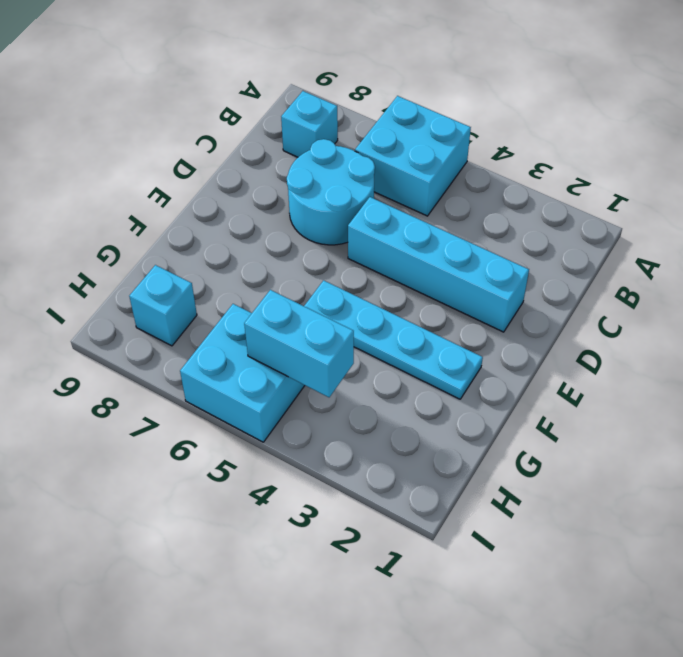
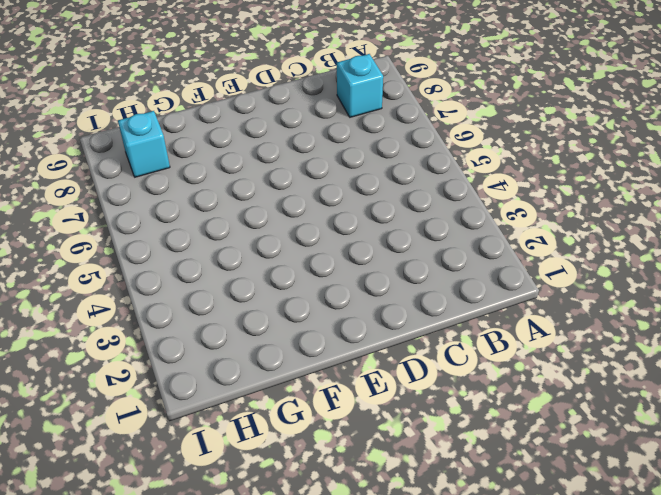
none -> cyan 2x2 brick [355,96,471,216]
none -> cyan 2x2 round brick [287,139,375,245]

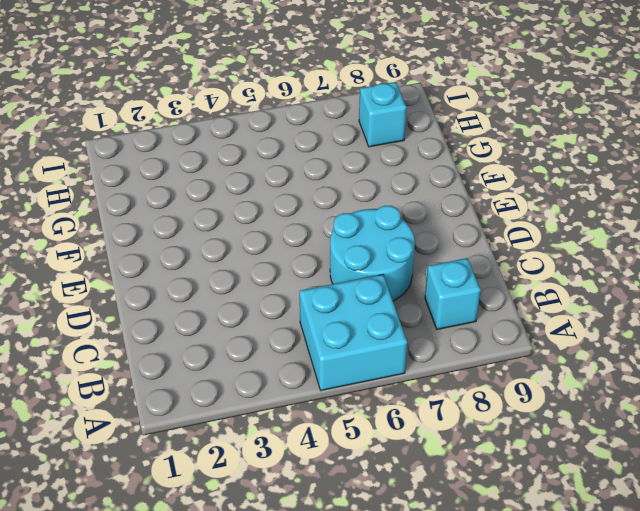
none -> cyan 1x4 brick [348,197,529,332]
none -> cyan 1x4 plate [304,280,483,399]

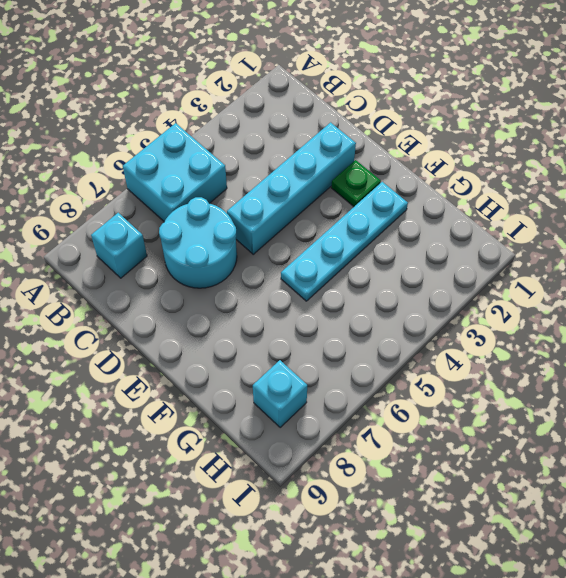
green 1x1 plate [331,160,381,207] -> none
none -> cyan 2x2 brick [180,304,305,442]
none -> cyan 1x2 brick [244,290,354,397]

